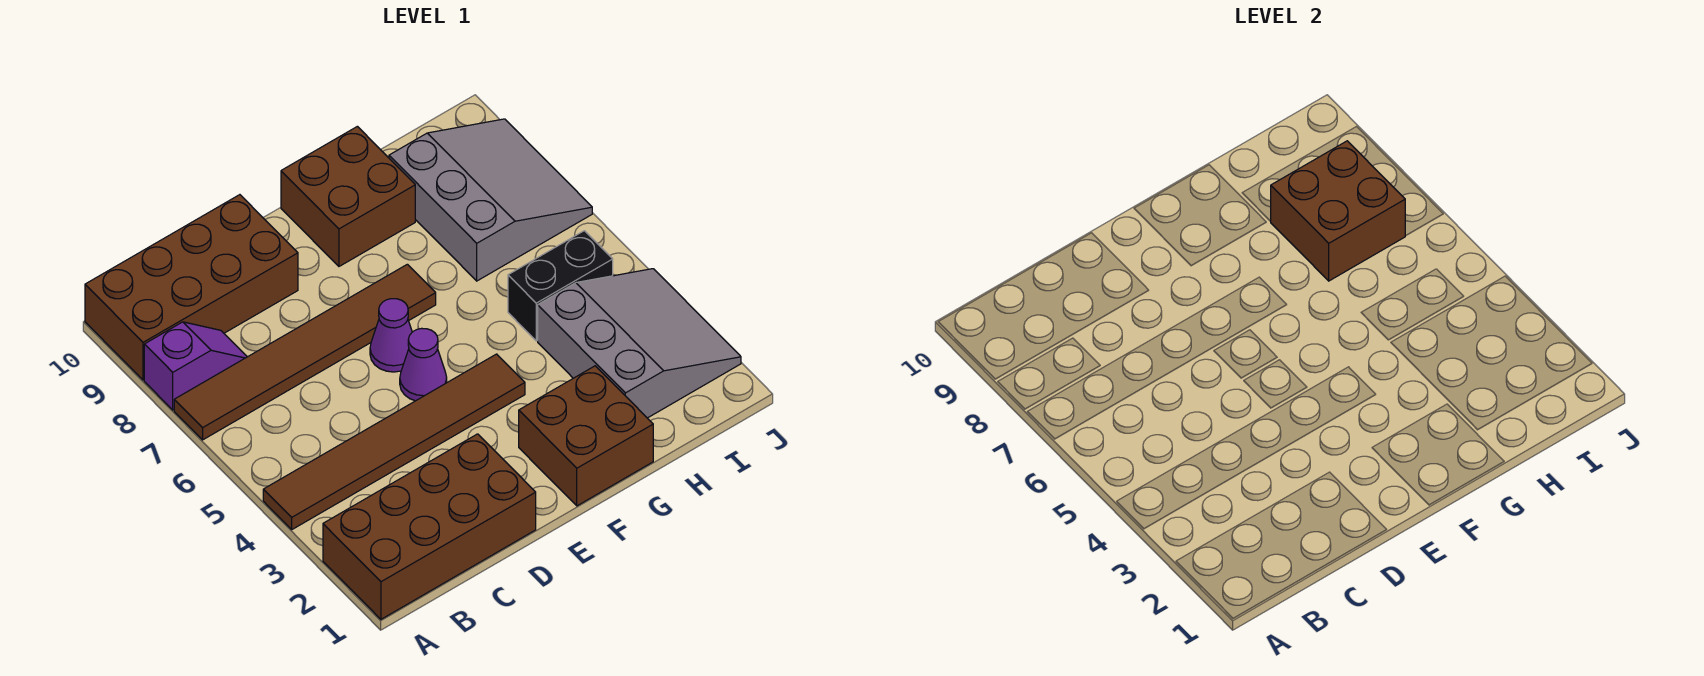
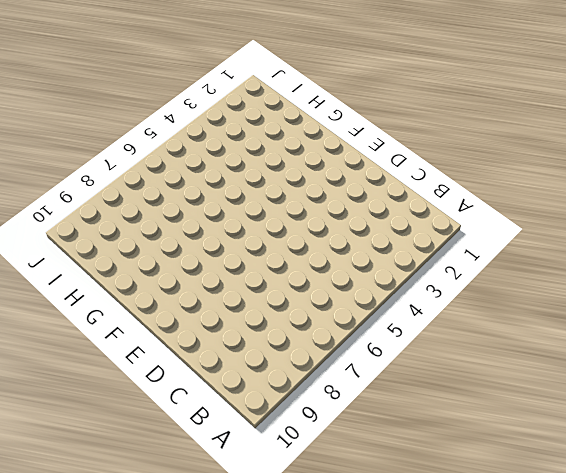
none -> brown 2x4 brick [323,434,536,619]
none -> brown 1x6 tile [263,354,525,529]
none -> brown 1x6 tile [174,264,436,440]

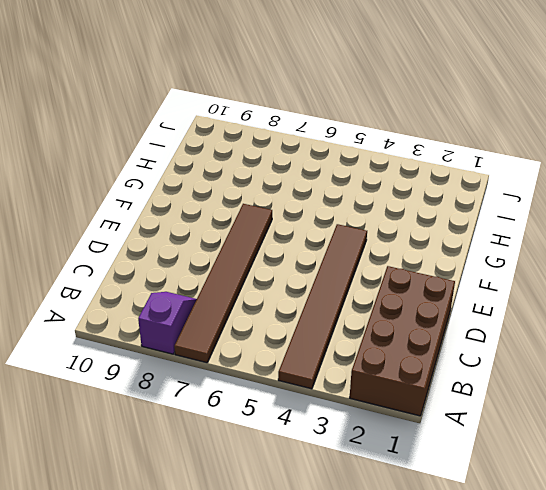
none -> brown 2x4 brick [85,195,298,380]
none -> purple 1x1 cone [400,328,447,401]
none -> purple 1x1 cone [370,299,412,372]

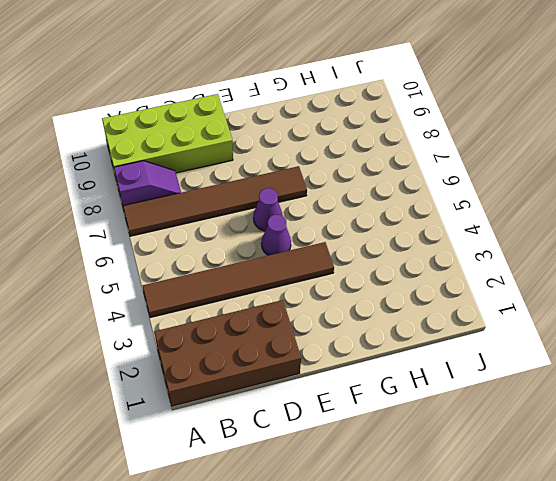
lime 2x4 brick [102,94,233,176] -> brown 2x4 brick [85,195,298,380]
none -> brown 2x2 brick [519,366,653,506]
none -> brown 2x2 brick [281,126,415,266]
none -> grey 3x3 slope [538,269,741,418]

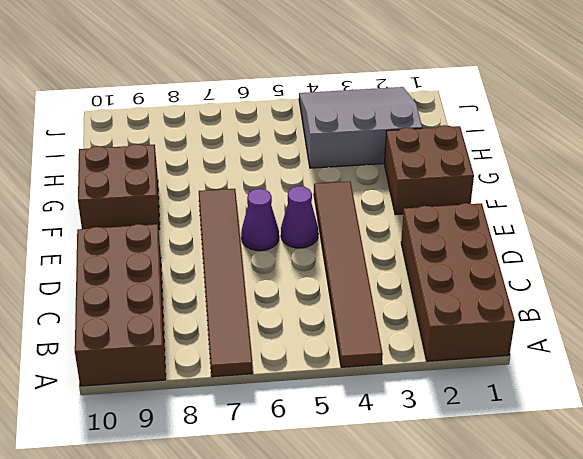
none -> purple 1x2 slope [144,322,247,410]
none -> black 1x2 brick [508,231,613,341]
none -> grey 3x3 slope [389,119,592,281]

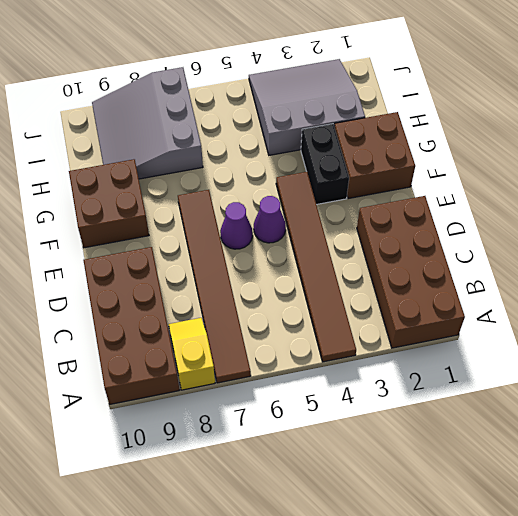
yellow 1x2 slope [168,318,215,390] -> purple 1x2 slope [144,322,247,410]
black 1x2 brick [301,124,349,205] -> black 1x2 brick moved to [508,231,613,341]
grey 3x3 slope [92,67,203,179] -> grey 3x3 slope turned to [389,119,592,281]
none -> brown 2x2 brick [1270,141,1405,281]

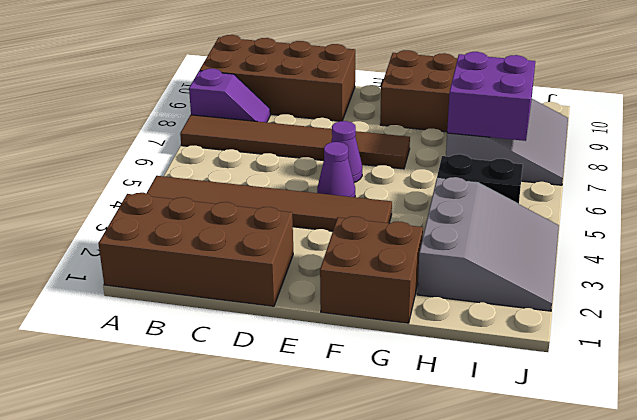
purple 2x2 brick [447,52,535,141] -> brown 2x2 brick [1270,141,1405,281]

